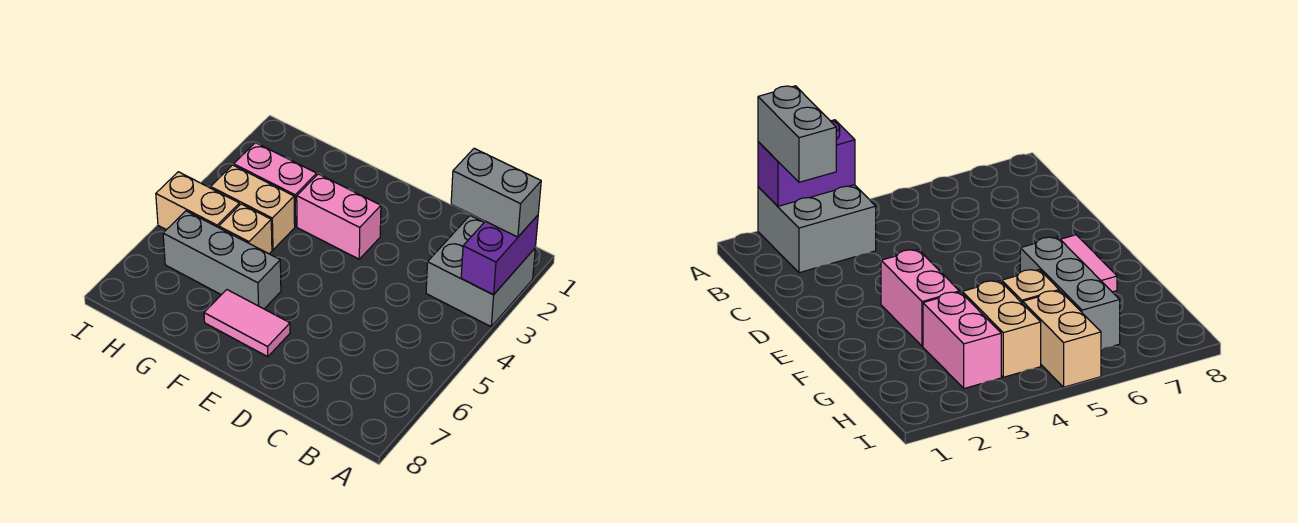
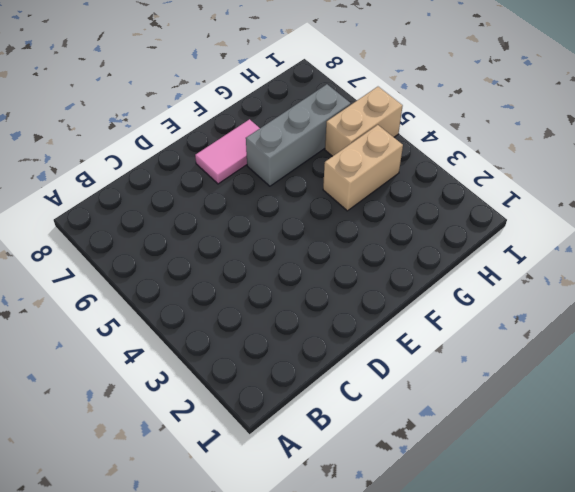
none -> grey 2x2 brick [426,216,535,326]
none -> pink 1x2 brick [297,174,381,259]

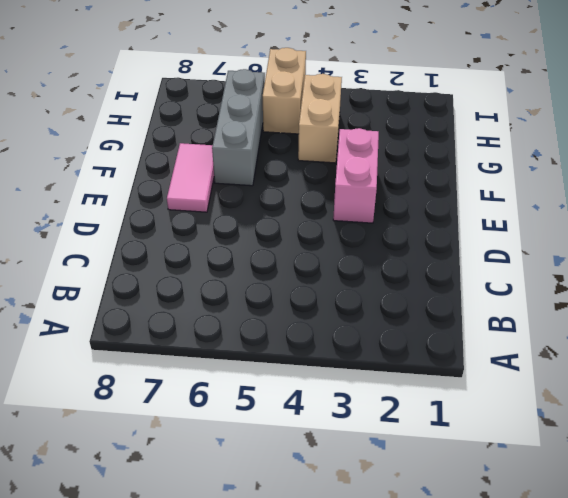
none -> grey 2x2 brick [426,216,535,326]
none -> pink 1x2 brick [234,143,317,227]

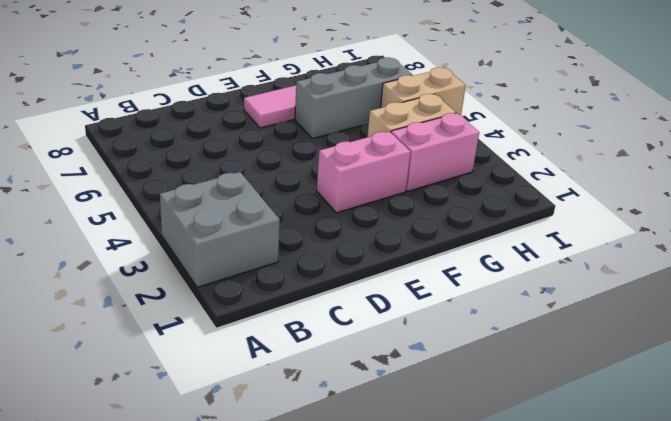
none -> tan 1x1 brick [219,204,272,254]
none -> purple 1x2 brick [461,215,538,295]

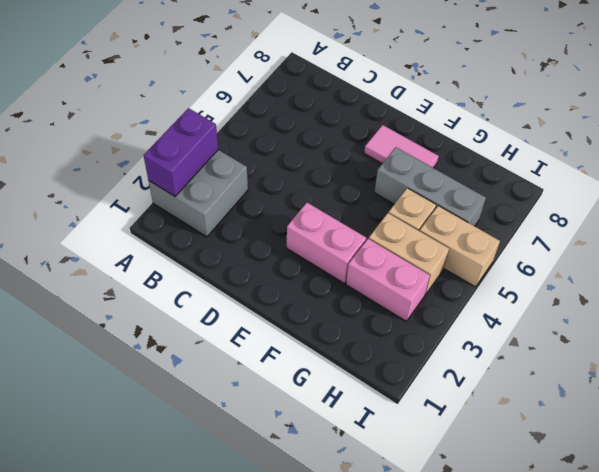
none -> grey 1x2 brick [451,148,541,237]

